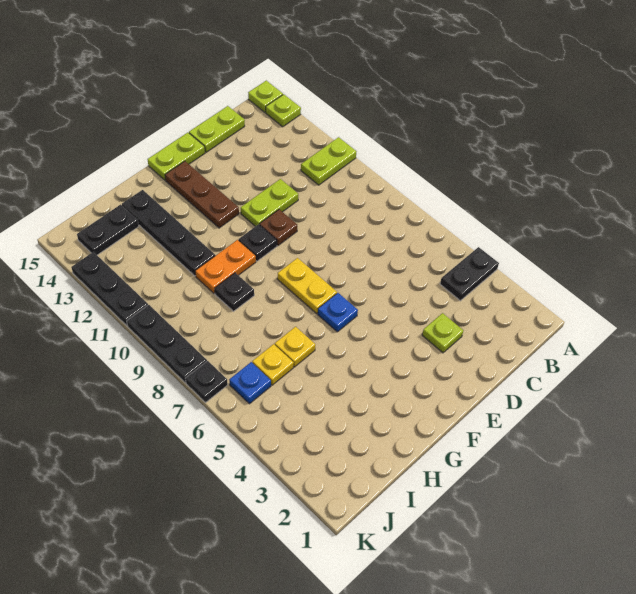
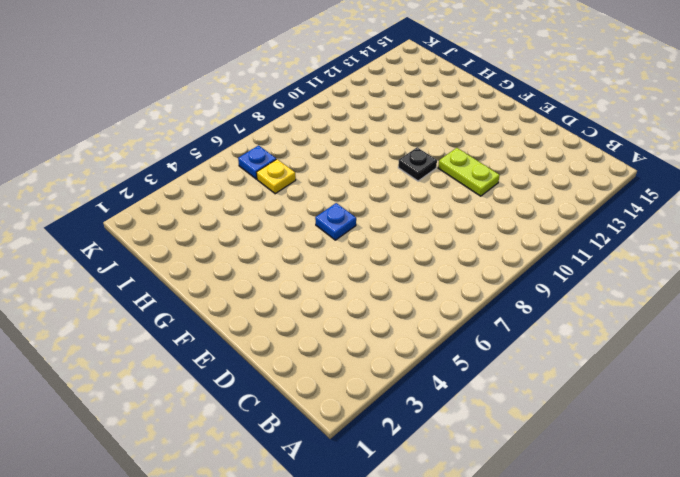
none -> black 1x2 plate [440,247,499,301]
none -> lime 1x2 plate [301,137,356,185]
none -> lime 1x1 plate [266,94,301,127]

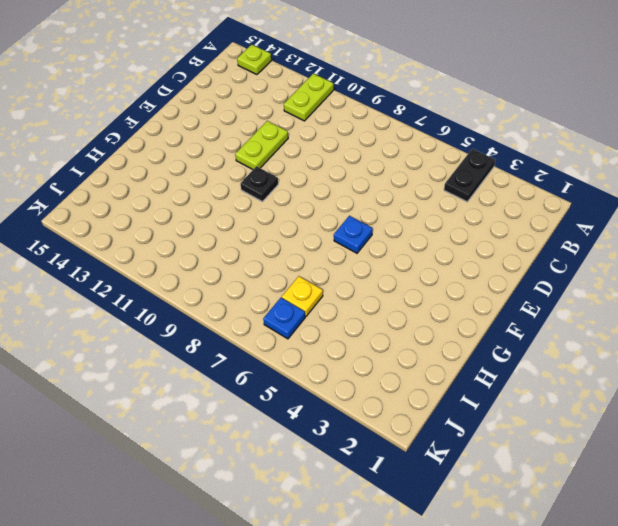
none -> lime 1x1 plate [248,81,283,112]
none -> lime 1x2 plate [189,106,245,152]
none -> lime 1x1 plate [422,313,463,353]

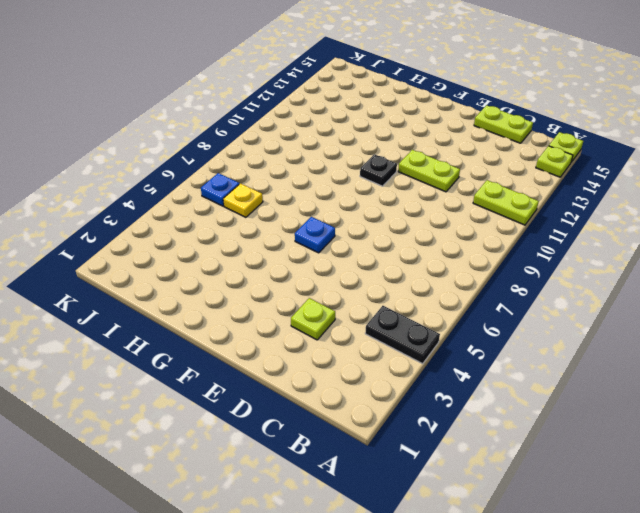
none -> brown 1x1 plate [260,209,297,246]
none -> lime 1x2 plate [148,133,205,180]
none -> yellow 1x2 plate [277,258,337,314]

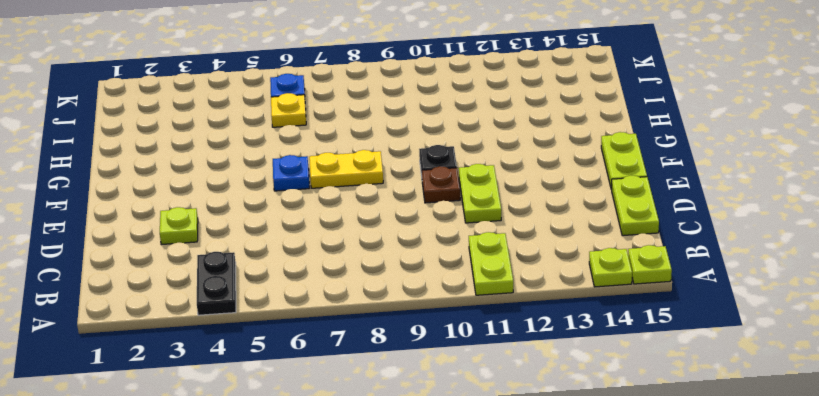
none -> brown 1x3 plate [165,161,239,228]
none -> orange 1x2 plate [195,240,256,293]
none -> yellow 1x1 plate [275,327,315,367]

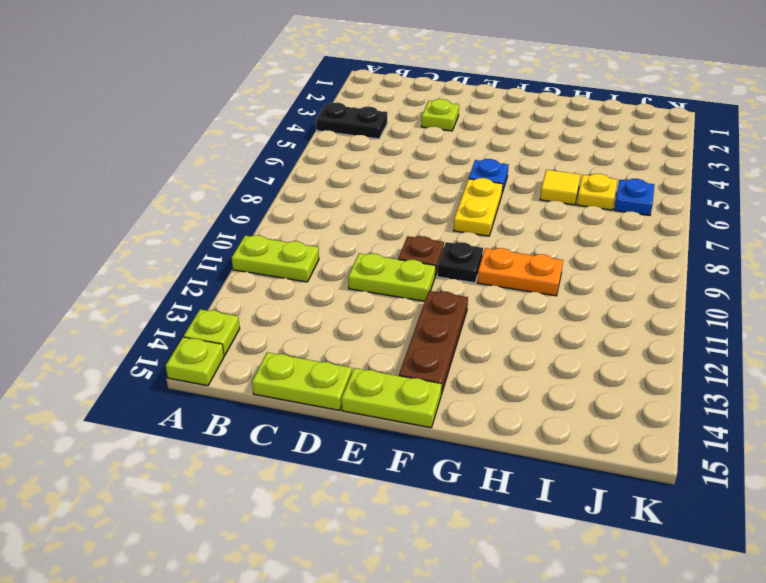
yellow 1x1 tile [540,170,580,205] -> yellow 1x1 plate [275,327,315,367]
none -> black 1x1 plate [215,273,254,311]
none -> black 1x4 plate [122,190,215,276]
none -> black 1x2 plate [77,204,139,255]

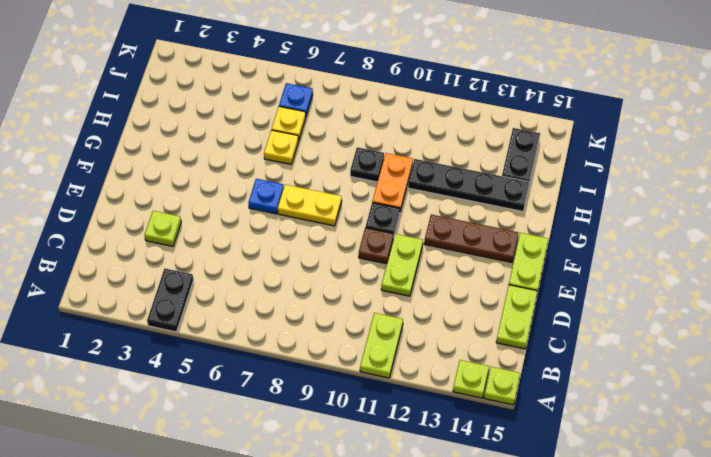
none -> black 1x1 plate [185,361,228,403]
none -> black 1x3 plate [127,305,207,383]
none -> black 1x3 plate [71,252,148,326]

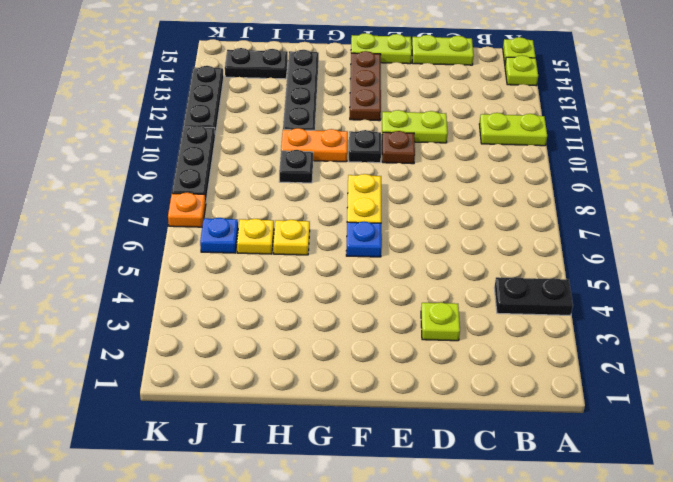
orange 1x1 plate [168,193,206,227] -> black 1x1 plate [185,361,228,403]

